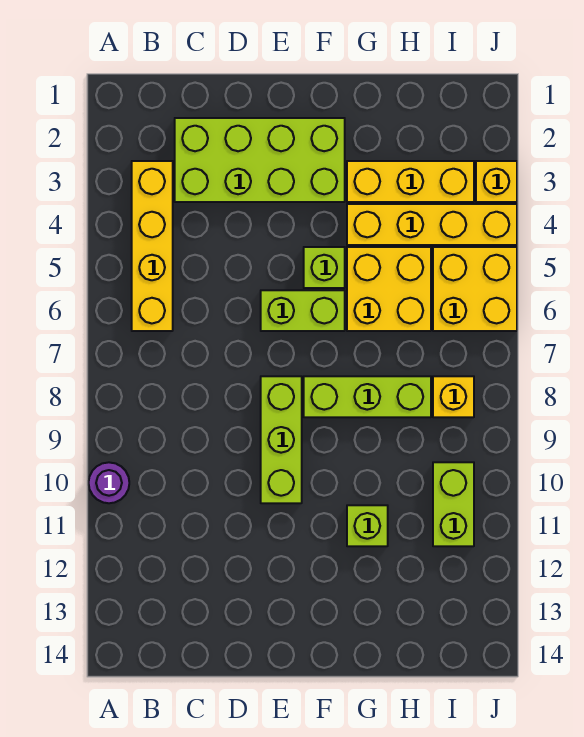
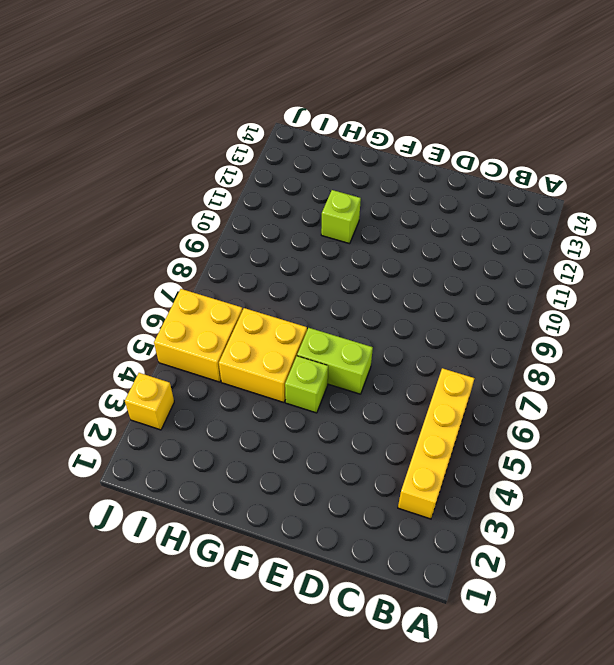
none -> purple 1x1 round brick [89,462,129,503]
none -> lime 2x4 brick [175,118,345,202]
none -> lime 1x3 brick [261,376,302,503]

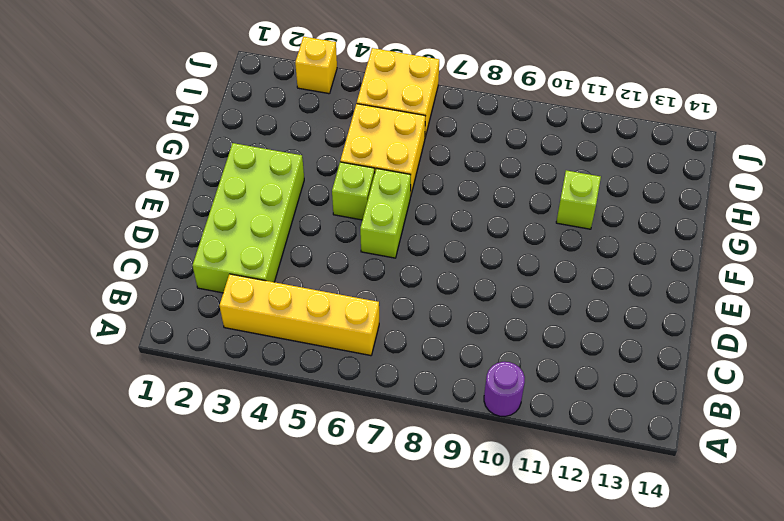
none -> lime 1x3 brick [261,376,302,503]
none -> lime 1x3 brick [304,376,431,417]
none -> yellow 1x3 brick [347,161,474,202]

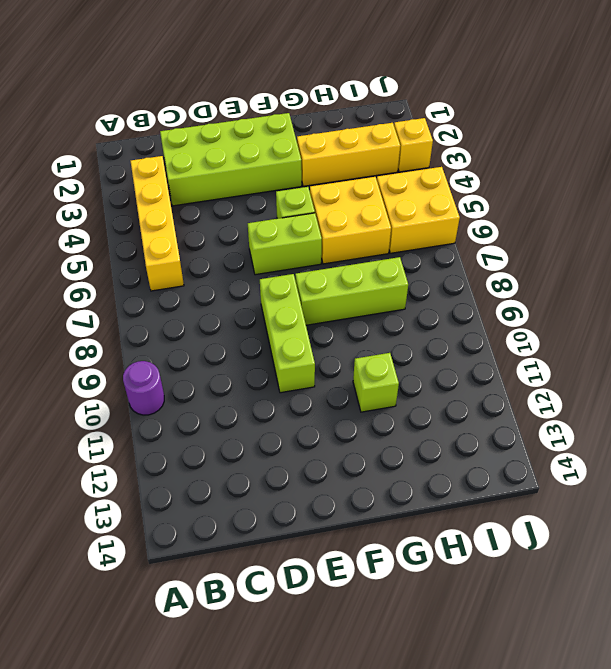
none -> yellow 1x4 brick [347,204,517,245]
none -> yellow 1x1 brick [433,376,474,417]
none -> lime 1x2 brick [433,462,474,546]

